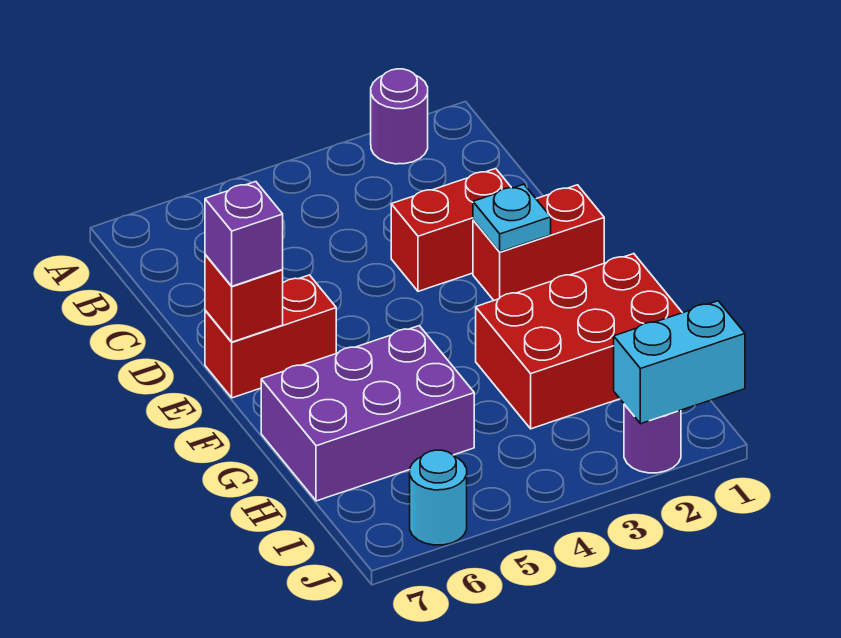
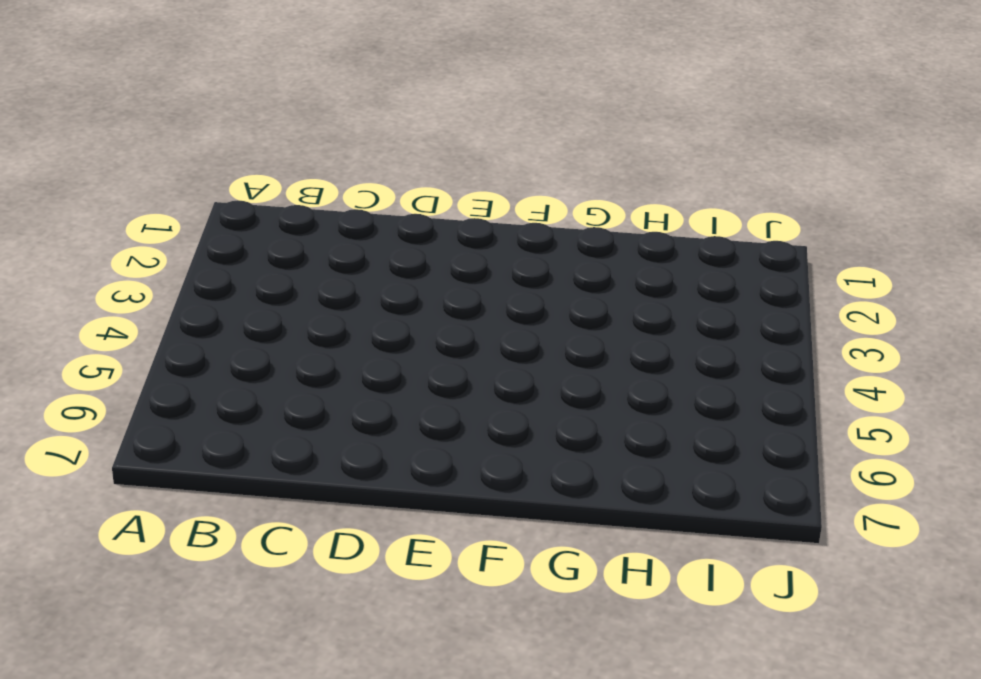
none -> purple 1x1 round brick [371,69,428,164]
none -> red 1x2 brick [391,169,511,291]
none -> red 1x2 brick [473,185,604,300]

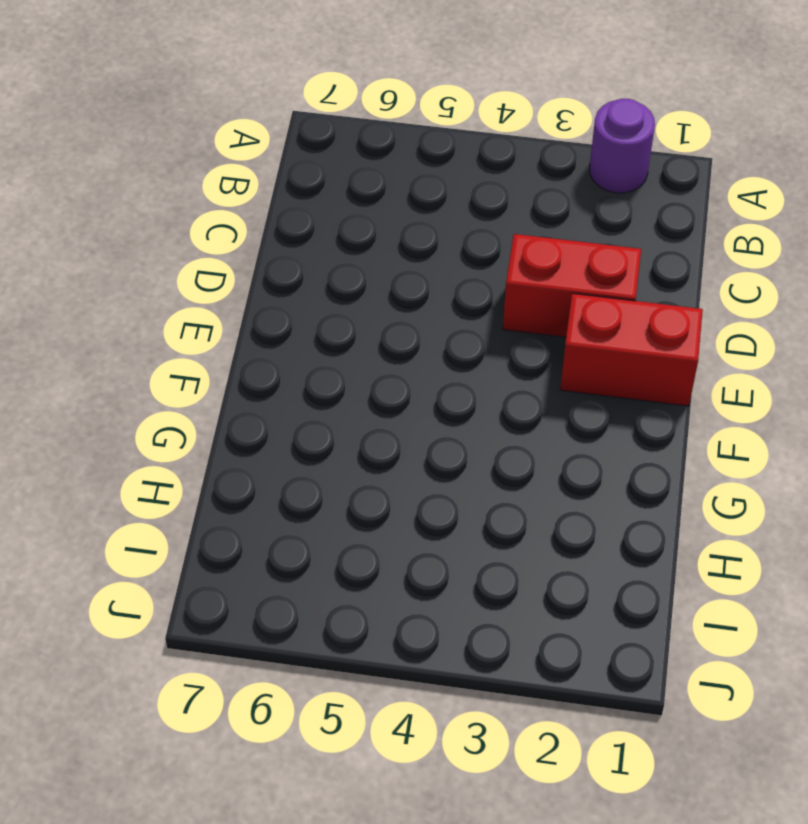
none -> red 1x2 brick [205,275,336,398]
none -> red 2x3 brick [476,254,682,429]
none -> purple 2x3 brick [261,326,474,501]

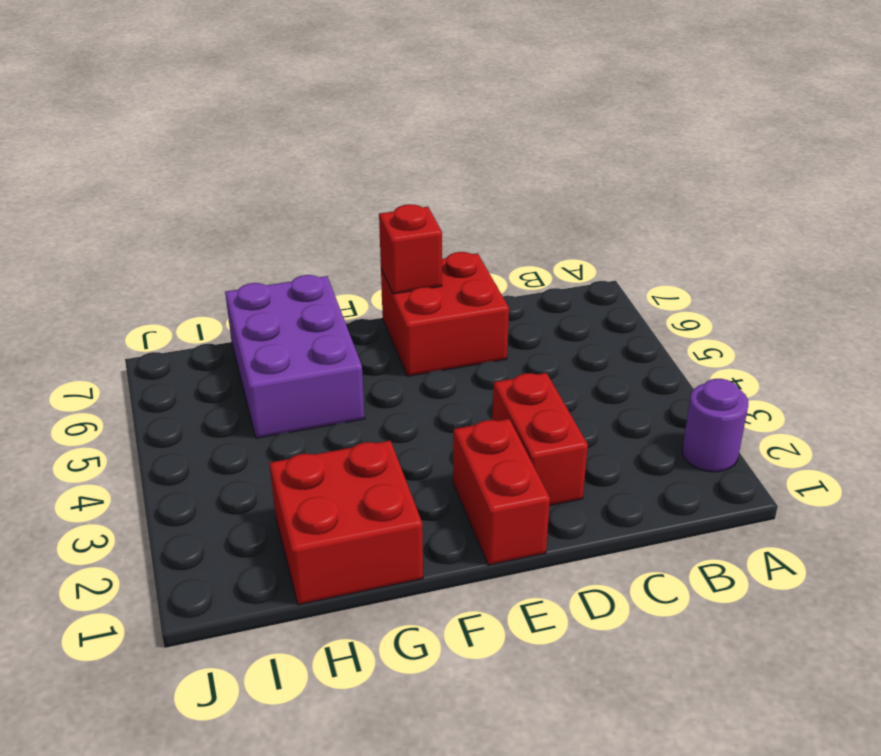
red 2x2 brick [381,252,509,376] -> red 1x2 brick [205,275,336,398]
red 2x2 brick [270,441,423,605] -> red 2x3 brick [476,254,682,429]
none -> purple 1x1 round brick [624,404,681,473]
none -> cyan 1x1 round brick [410,450,467,545]
none -> cyan 1x1 plate [473,184,551,252]

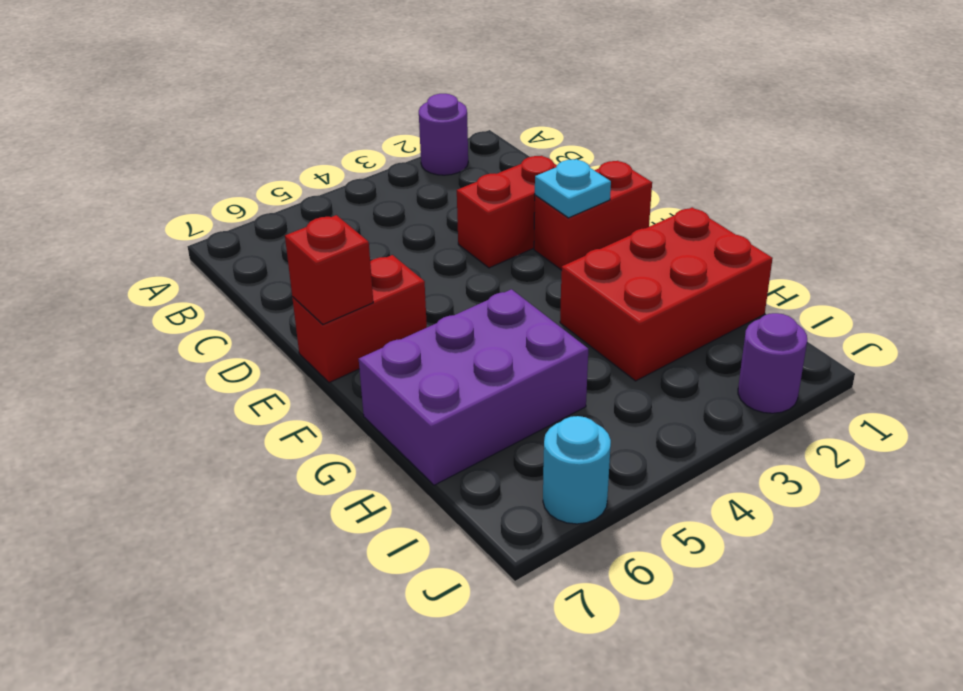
none -> cyan 1x2 brick [614,301,745,424]
none -> purple 1x1 brick [205,182,283,286]

